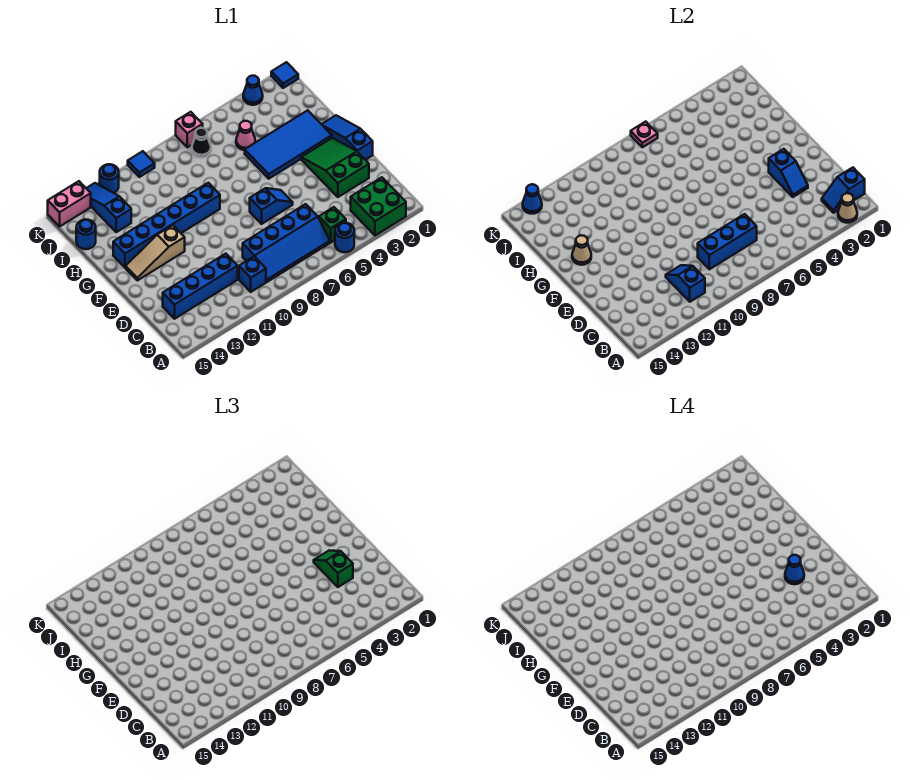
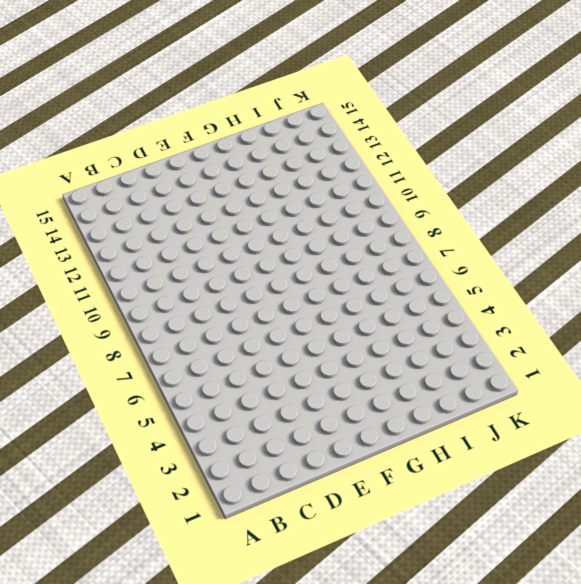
none -> green 2x2 brick [351,177,406,235]
none -> blue 1x1 round brick [335,223,354,252]
none -> green 1x1 brick [319,207,346,242]
none -> blue 2x4 slope [243,204,330,282]

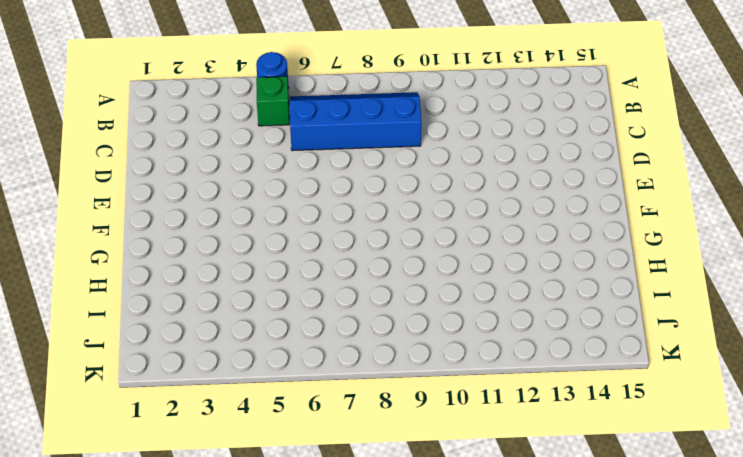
none -> green 2x2 brick [351,177,406,235]
none -> blue 1x1 brick [239,257,266,292]
none -> blue 1x4 brick [163,254,238,319]
none -> green 2x3 slope [301,138,369,197]

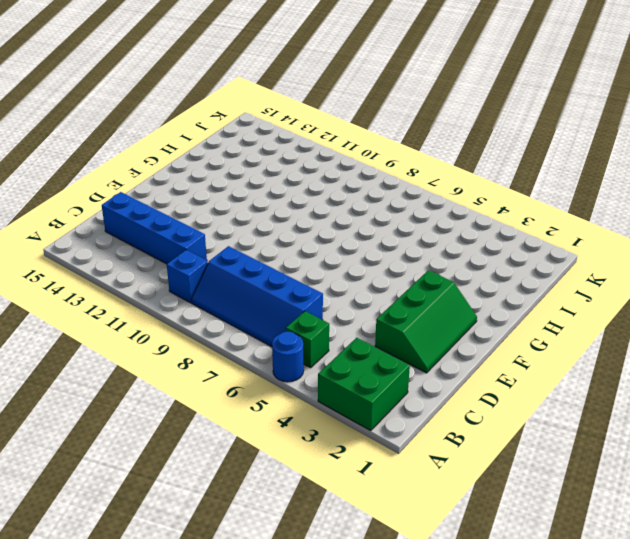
green 2x3 slope [375,270,477,373] -> green 2x3 slope turned to [301,138,369,197]
none -> blue 1x3 slope [322,115,373,160]
none -> blue 1x2 slope [250,188,293,224]
none -> tan 1x3 slope [126,225,185,281]
none -> blue 2x4 tile [245,110,332,179]

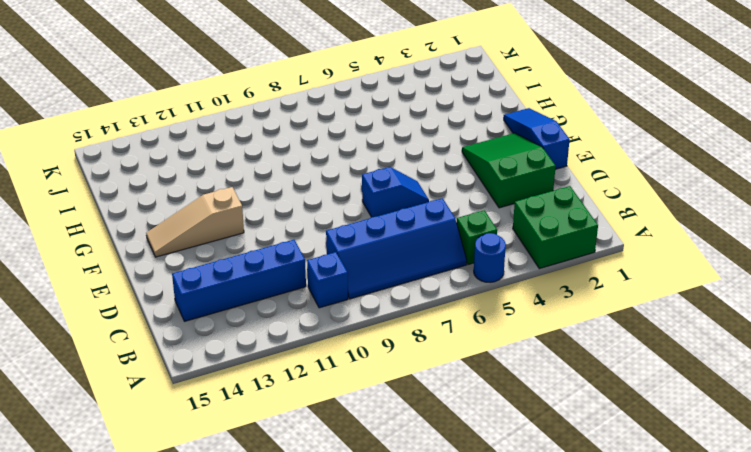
none -> blue 2x4 tile [245,110,332,179]
none -> blue 1x6 brick [113,183,220,268]
none -> pink 1x1 cone [236,121,255,150]
none -> blue 1x3 slope [86,183,131,232]

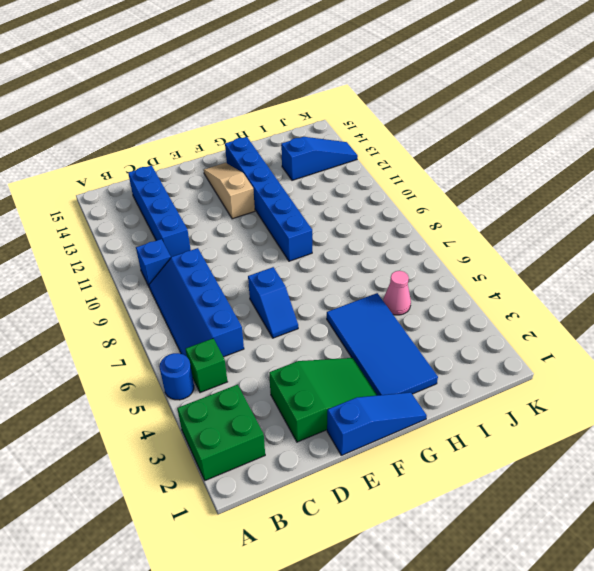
none -> blue 1x1 round brick [76,220,96,249]
none -> black 1x1 cone [192,128,211,157]
none -> blue 1x1 tile [271,62,298,88]
none -> blue 1x1 cone [243,76,263,105]

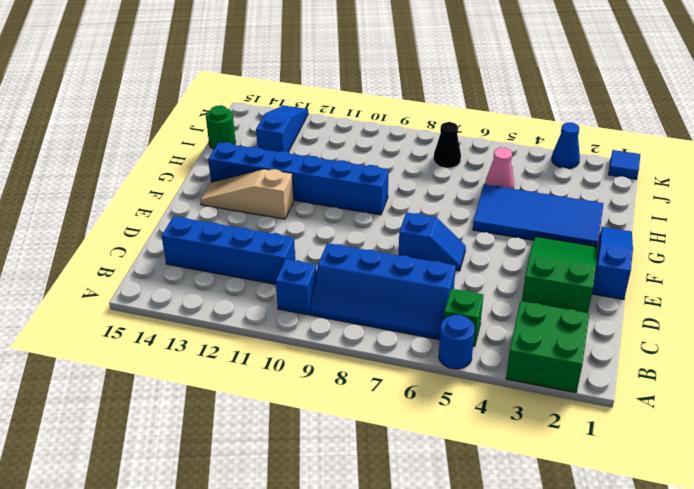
green 1x1 round brick [206,105,236,149] -> blue 1x1 round brick [76,220,96,249]
none -> pink 1x1 brick [176,112,203,147]
none -> blue 1x1 tile [128,151,155,177]
none -> blue 1x1 round brick [100,164,119,193]
none -> pink 1x2 brick [48,181,91,226]

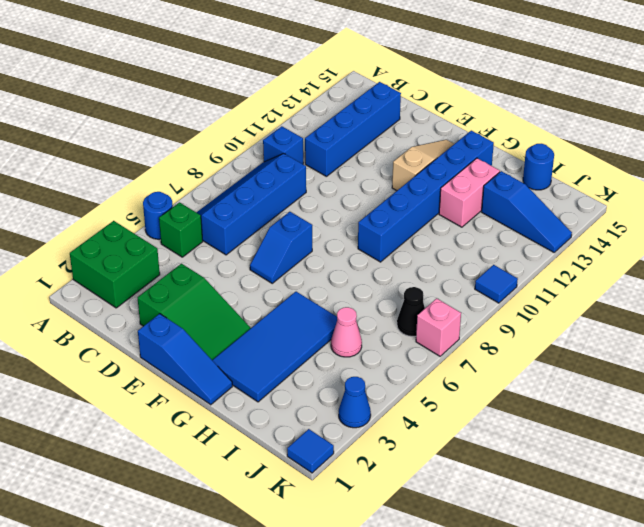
pink 1x2 brick [439,158,500,227] -> pink 1x2 brick moved to [48,181,91,226]
none -> blue 1x1 round brick [100,164,119,193]
none -> tan 1x1 cone [838,193,857,223]
none -> blue 1x2 slope [822,168,865,213]
none -> blue 1x2 slope [666,265,705,302]

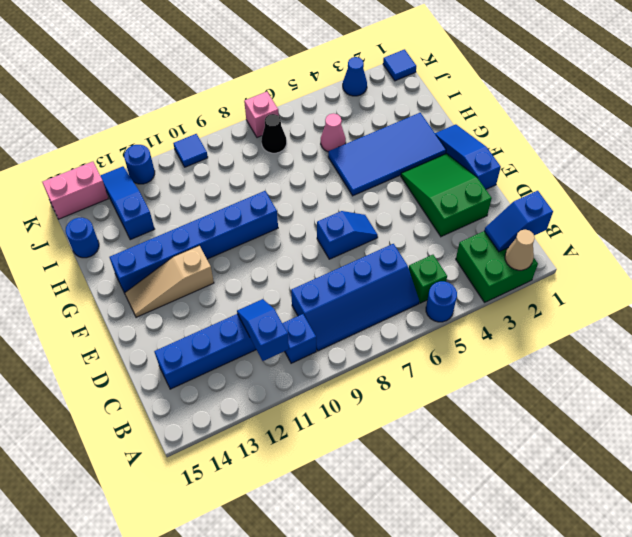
none -> blue 1x3 brick [698,214,757,269]
none -> blue 1x2 slope [769,149,808,197]
none -> tan 1x1 cone [572,235,591,265]
none -> pink 1x1 plate [631,122,658,147]

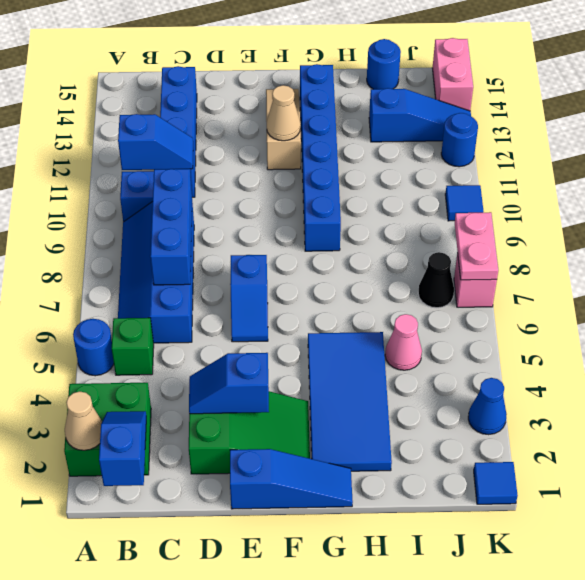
tan 1x1 cone [267,85,301,141] -> tan 1x1 cone moved to [572,235,591,265]
pink 1x2 plate [455,212,498,280] -> pink 1x1 plate [631,122,658,147]
none -> blue 1x1 cone [523,184,542,214]
none -> green 1x2 slope [314,550,353,587]
none -> blue 1x1 cone [785,555,804,584]

